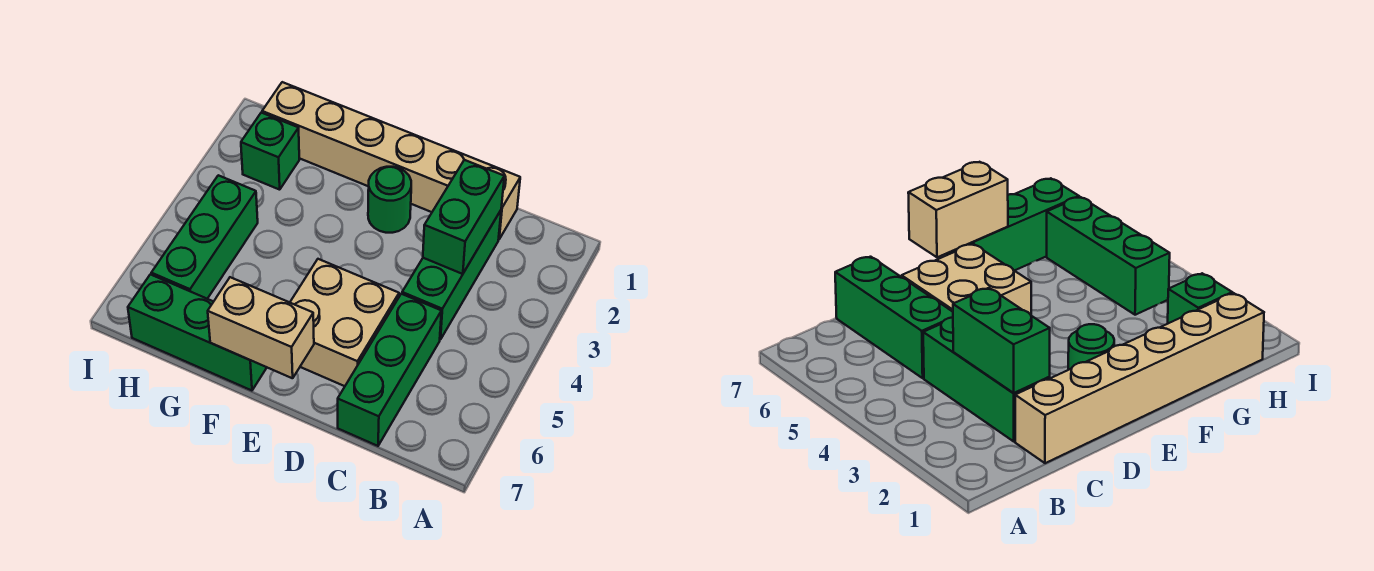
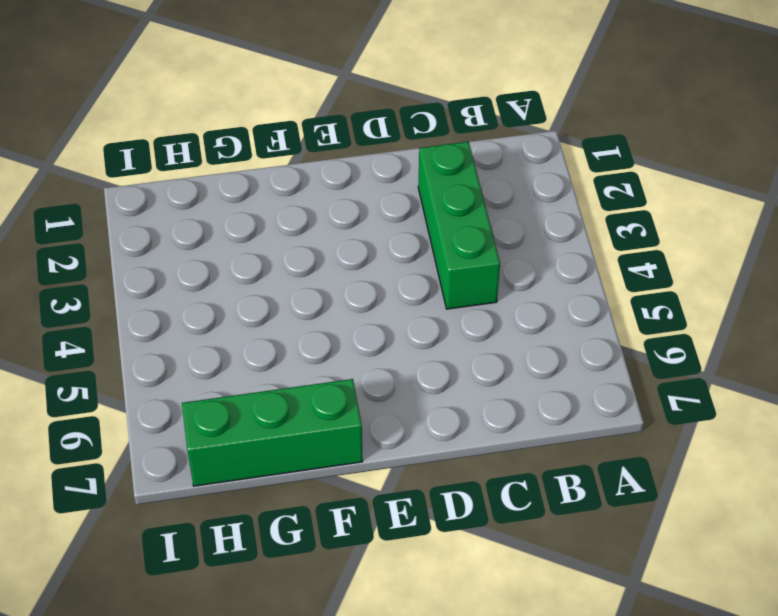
none -> tan 1x6 brick [262,82,520,239]
none -> green 1x3 brick [338,294,441,446]

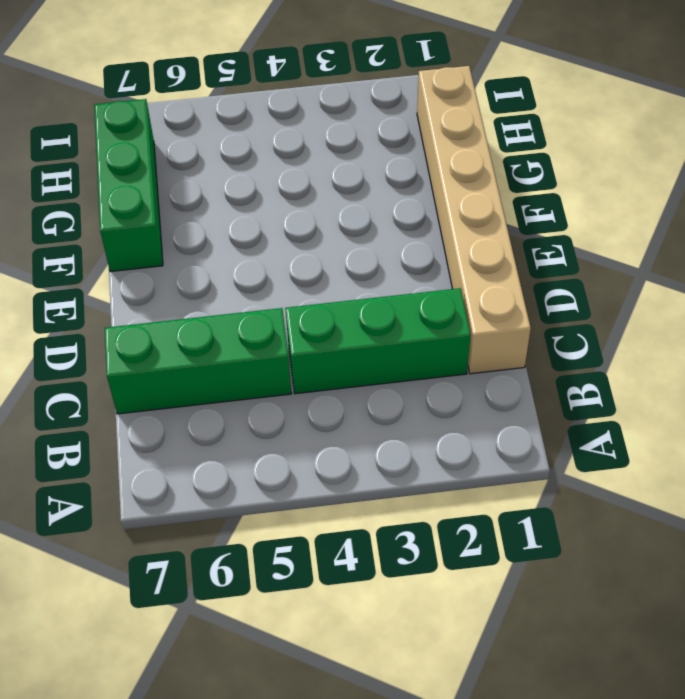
none -> tan 2x2 brick [290,259,399,386]
none -> green 1x1 round brick [368,167,411,233]

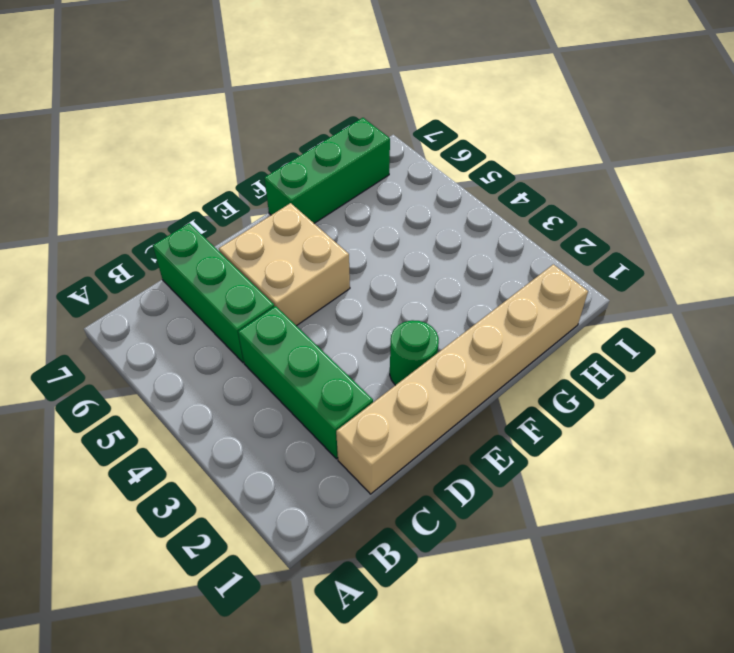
none -> green 1x1 brick [241,113,299,190]
none -> green 1x3 brick [151,175,258,299]

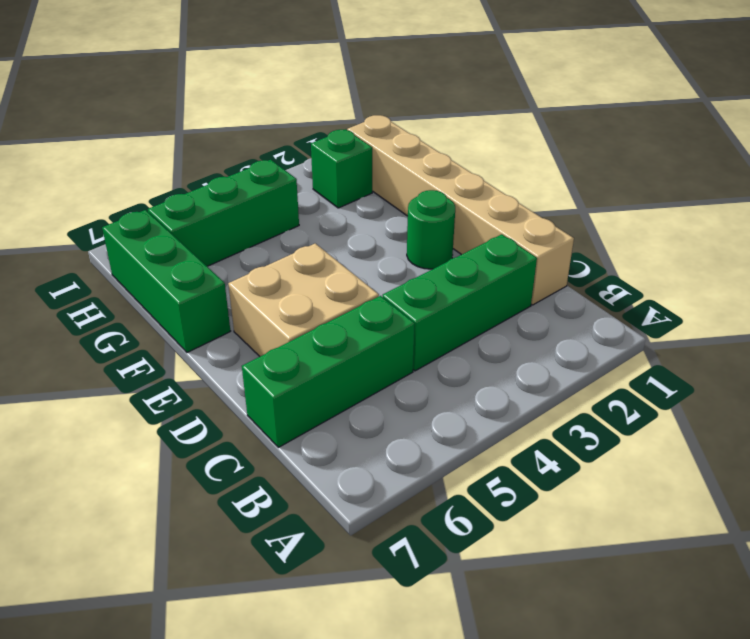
none -> green 1x2 brick [423,160,504,274]
none -> tan 1x2 brick [208,277,314,378]

